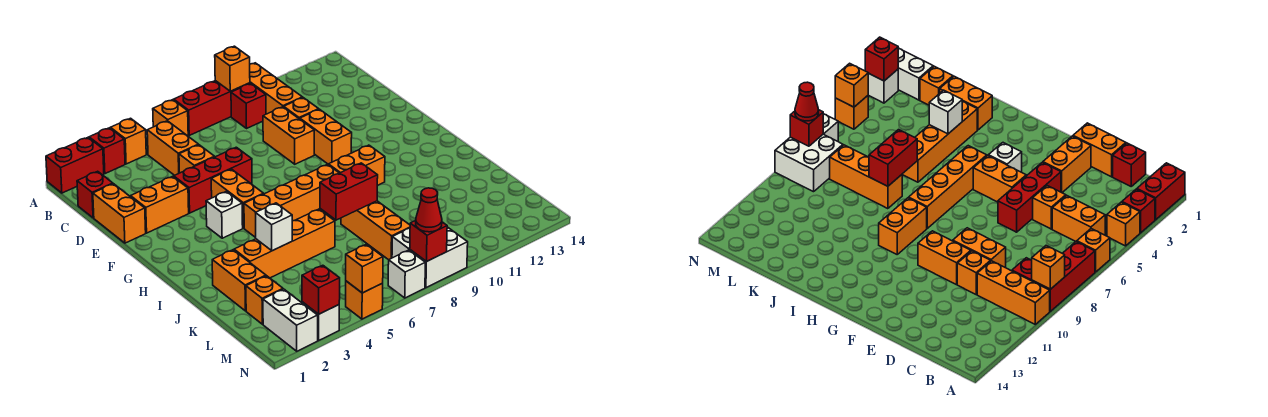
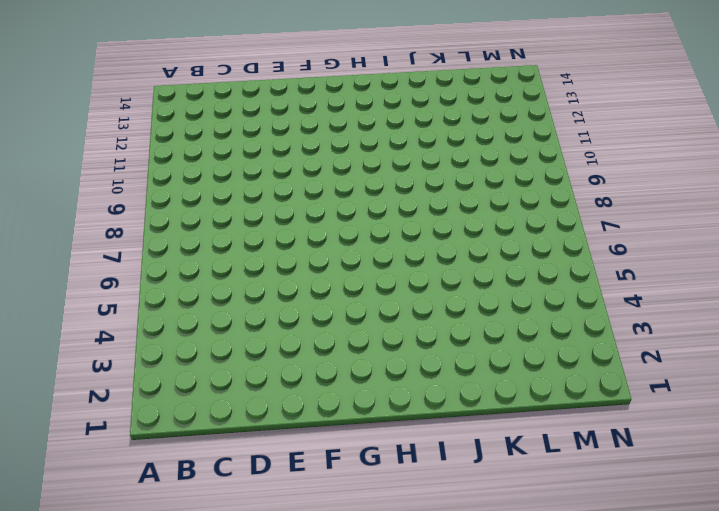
none -> red 1x2 brick [46,138,104,193]
none -> red 1x1 brick [89,128,125,174]
none -> orange 1x1 brick [110,118,146,164]
none -> orange 1x1 brick [153,100,188,136]

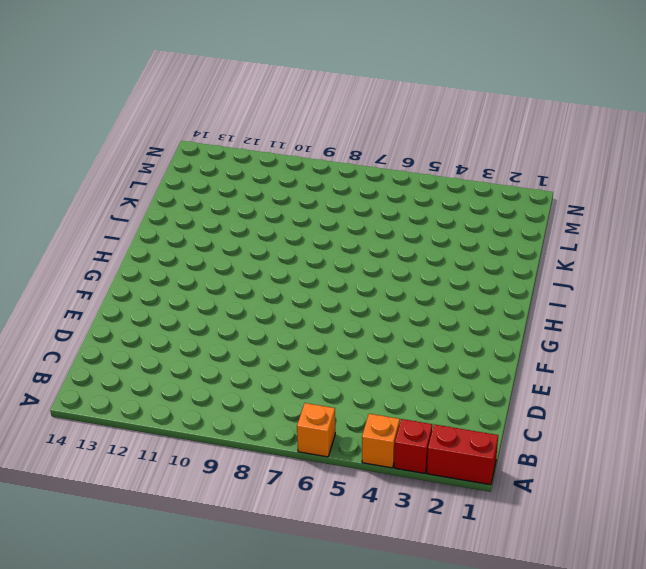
none -> red 1x3 brick [174,81,250,135]
none -> orange 1x3 brick [250,63,302,114]
none -> orange 1x2 brick [147,121,198,175]
none -> red 1x1 brick [231,84,266,128]

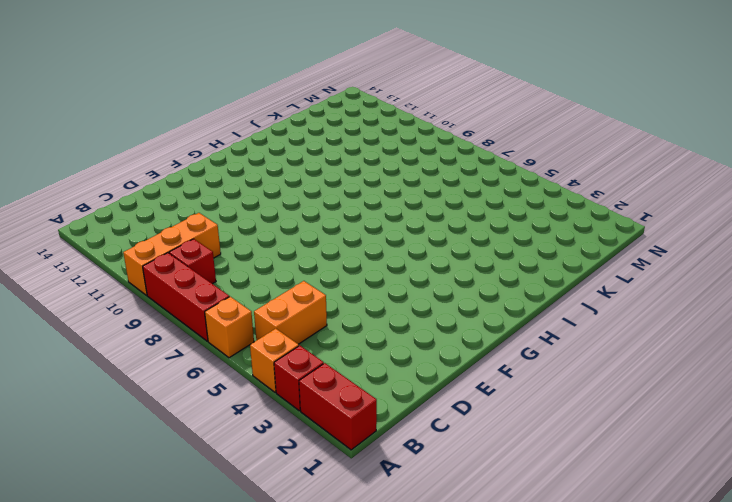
none -> red 1x1 brick [77,171,113,218]
none -> orange 1x2 brick [93,184,146,243]
none -> orange 1x1 brick [179,145,215,173]
none -> orange 1x2 brick [263,107,314,164]

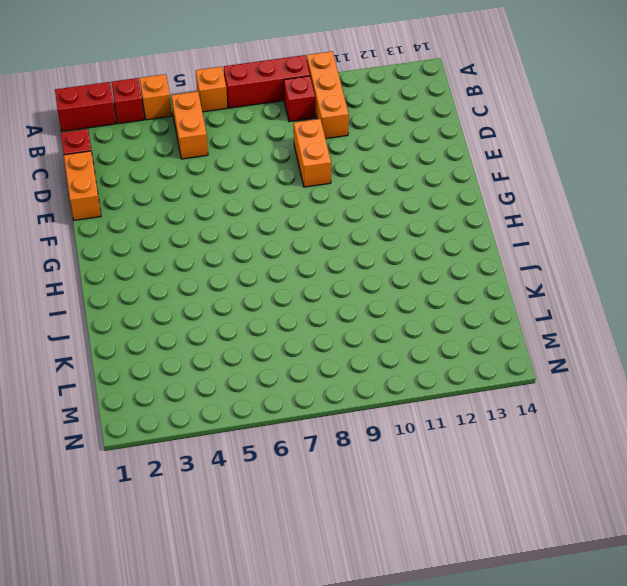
none -> orange 1x1 brick [179,145,215,173]
none -> orange 1x1 brick [284,98,319,119]
none -> orange 1x2 brick [131,176,189,233]
none -> red 1x3 brick [174,147,252,213]

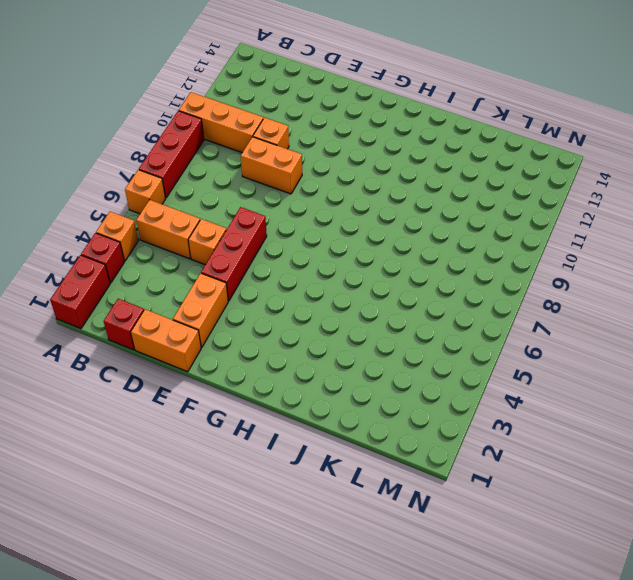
none -> red 1x1 brick [231,84,266,128]
none -> orange 1x2 brick [300,109,352,165]
none -> orange 1x2 brick [211,169,264,228]
none -> white 1x1 brick [206,191,243,238]

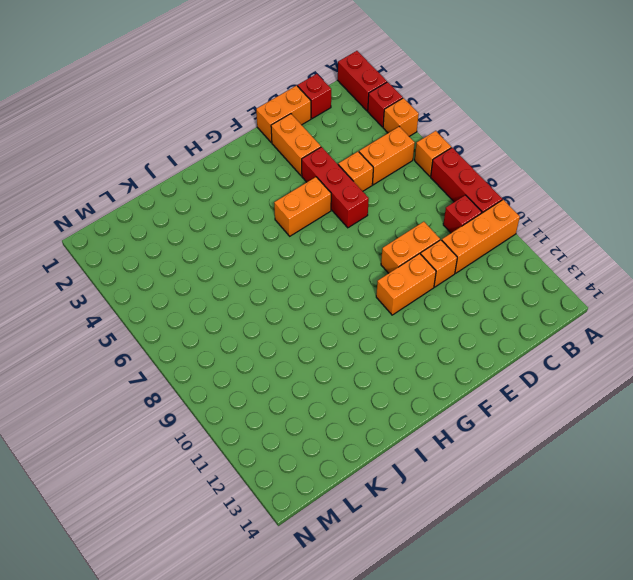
none -> white 1x1 brick [206,191,243,238]
none -> orange 1x4 brick [244,165,339,238]
none -> orange 1x2 brick [329,145,385,185]
none -> orange 1x2 brick [212,250,266,311]

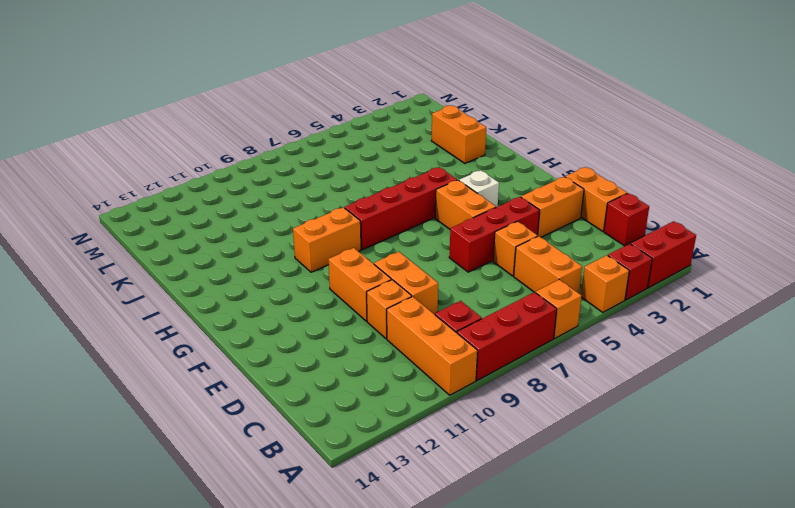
red 1x4 brick [345,167,457,250] -> orange 1x4 brick [244,165,339,238]
none -> orange 1x4 brick [234,209,335,278]
none -> orange 1x3 brick [341,201,410,260]
none -> orange 1x1 brick [246,276,283,324]
none -> white 1x2 brick [263,289,318,351]

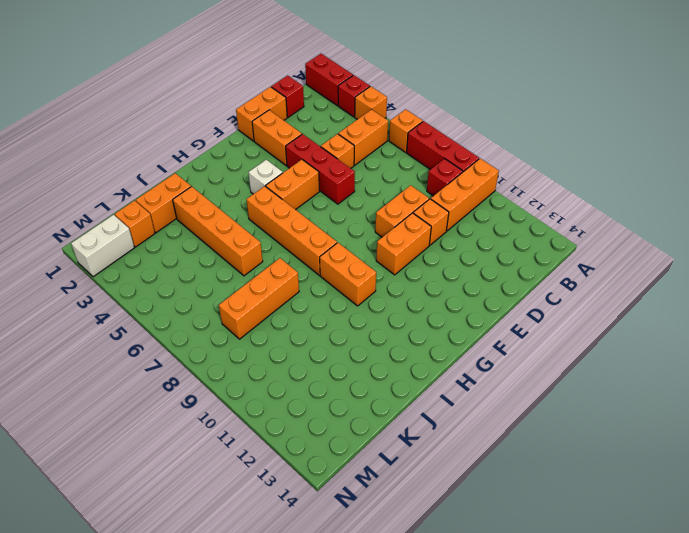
none -> white 2x2 brick [392,227,468,288]
none -> white 1x1 brick [302,302,339,340]
none -> orange 1x1 brick [346,281,383,319]
none -> white 1x1 brick [388,250,425,298]

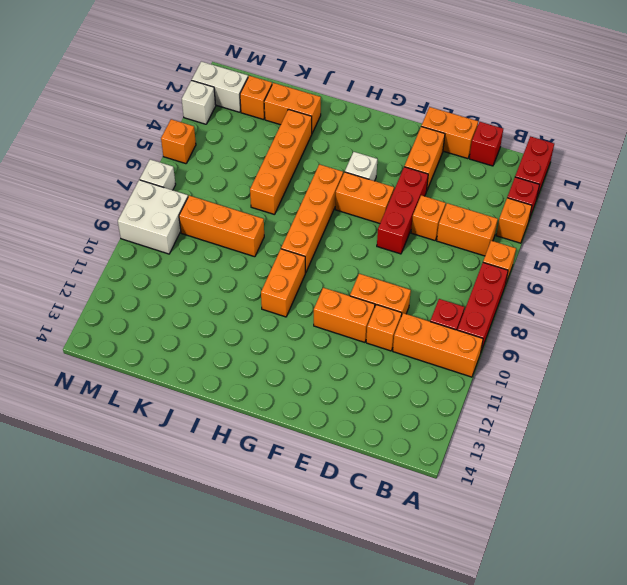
none -> orange 1x1 brick [215,46,250,91]
none -> white 1x1 brick [256,203,292,251]
none -> red 1x2 brick [320,163,378,220]
none -> red 1x1 brick [302,265,340,314]

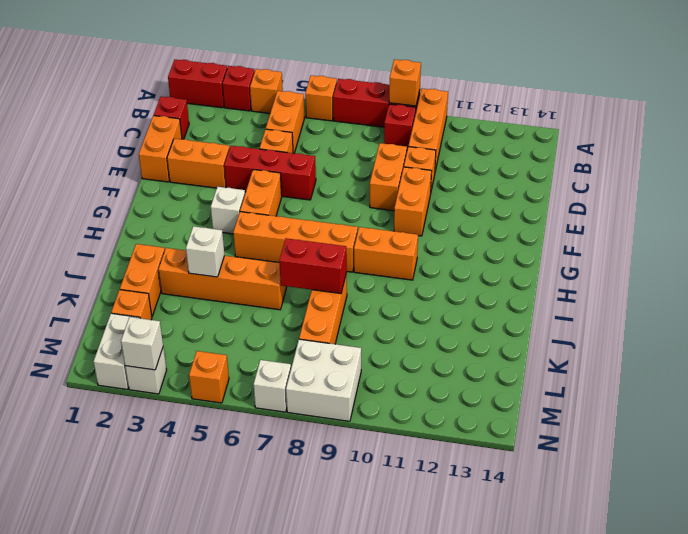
white 1x1 brick [121,317,163,370] -> red 1x1 brick [302,265,340,314]
none -> orange 1x1 brick [346,244,383,293]
none -> red 1x1 brick [410,221,447,262]
none -> red 1x1 cone [416,188,442,232]

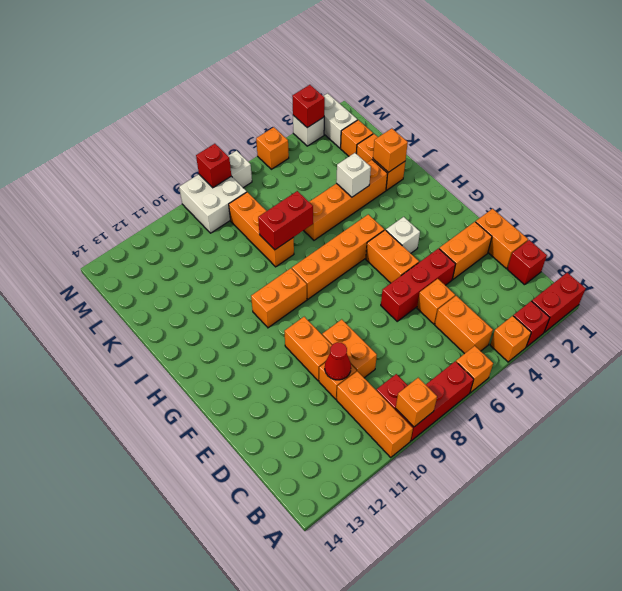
red 1x1 cone [325,342,351,380] -> red 1x1 cone moved to [416,188,442,232]
orange 1x1 brick [373,128,408,172] -> orange 1x1 brick moved to [346,244,383,293]

